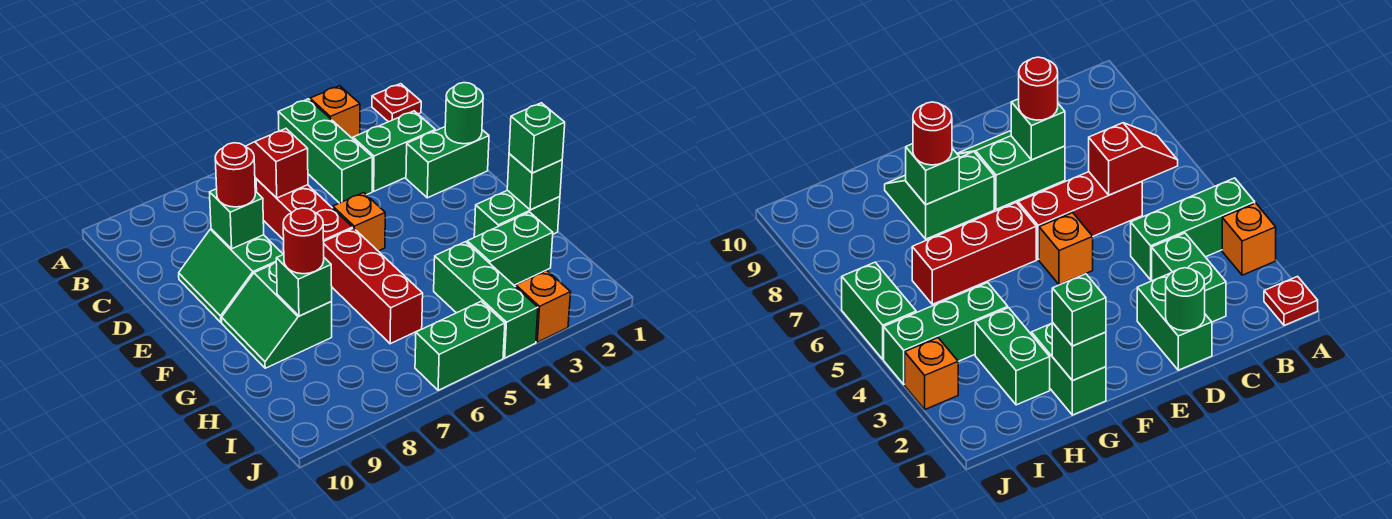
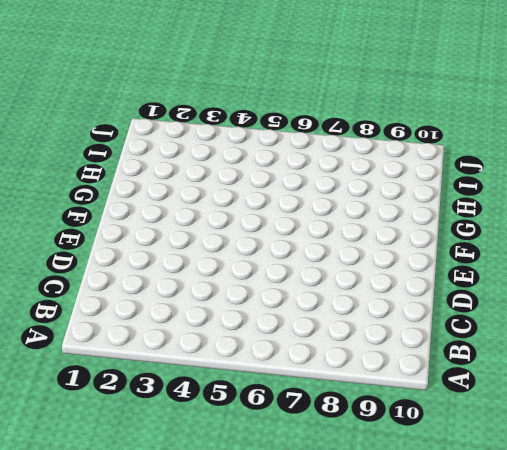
none -> red 1x1 plate [372,84,421,122]
none -> orange 1x1 brick [310,86,360,139]
none -> green 1x3 brick [278,99,372,203]

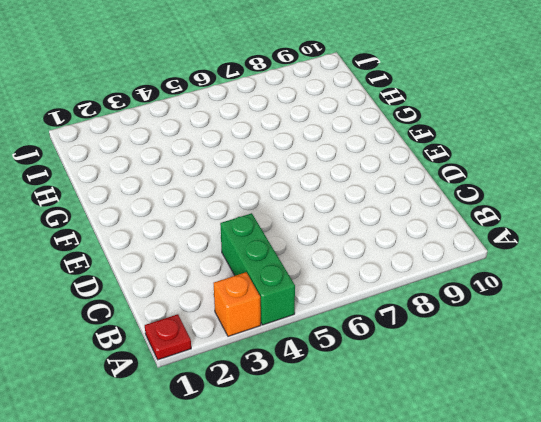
none -> green 1x2 brick [353,111,435,191]
none -> red 1x3 brick [256,179,353,241]
none -> green 1x2 brick [406,127,489,198]

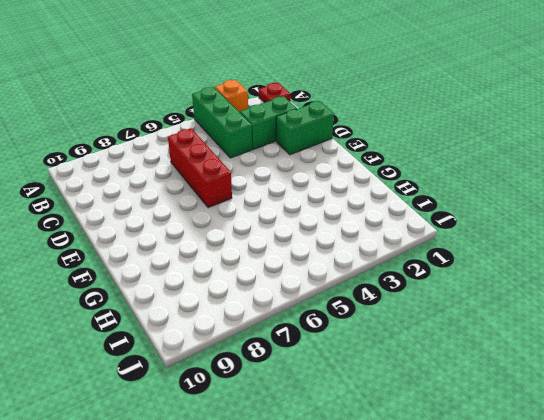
none -> green 2x2 slope [179,229,283,322]
none -> orange 1x1 brick [333,193,385,251]
none -> red 1x3 brick [324,228,423,344]

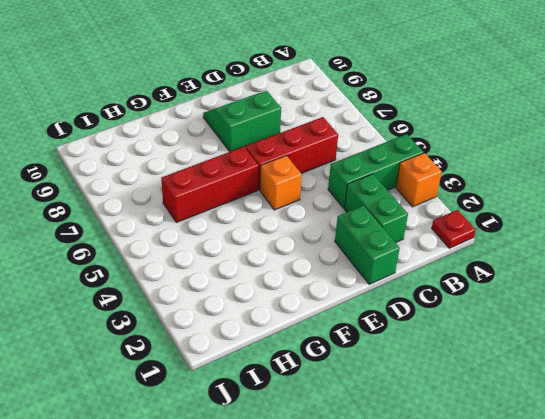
none -> green 2x2 slope [222,262,332,368]
none -> green 1x2 brick [474,190,560,237]
none -> green 1x2 brick [467,212,553,285]

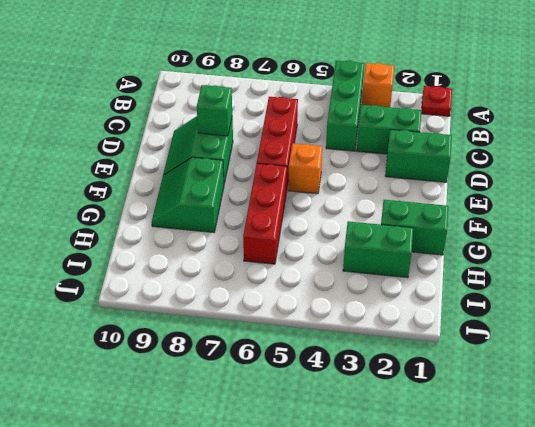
none -> green 1x3 brick [434,242,538,358]
none -> orange 1x1 brick [516,270,571,342]
none -> green 1x2 brick [415,301,505,390]

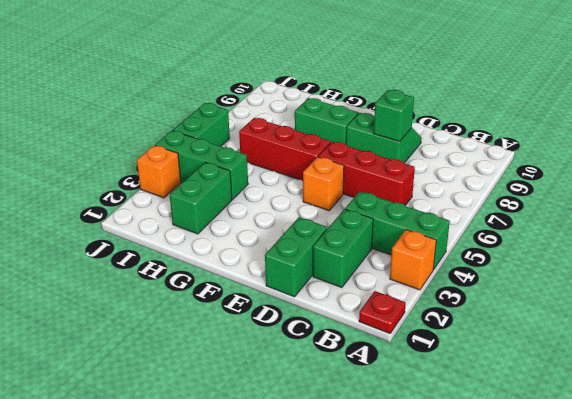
none -> green 1x2 brick [474,190,560,237]
none -> red 1x2 slope [245,129,308,198]
none -> green 1x1 round brick [445,83,483,144]

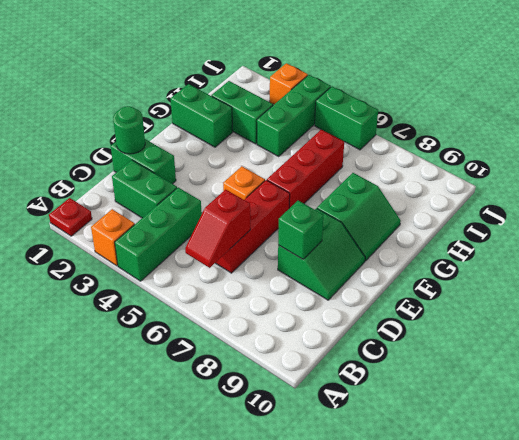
none -> green 1x1 brick [507,154,562,210]
none -> green 1x1 brick [276,254,332,316]
none -> red 1x1 round brick [215,143,255,207]

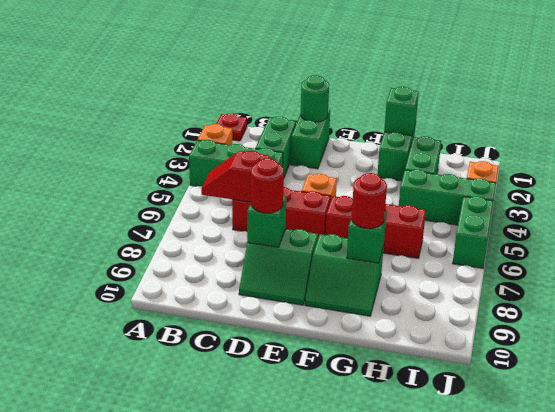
none -> green 1x1 brick [509,103,565,173]

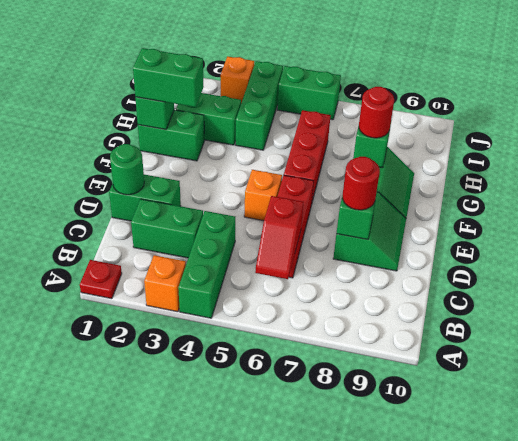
green 1x2 brick [133,48,204,107] -> green 1x1 brick [509,103,565,173]

